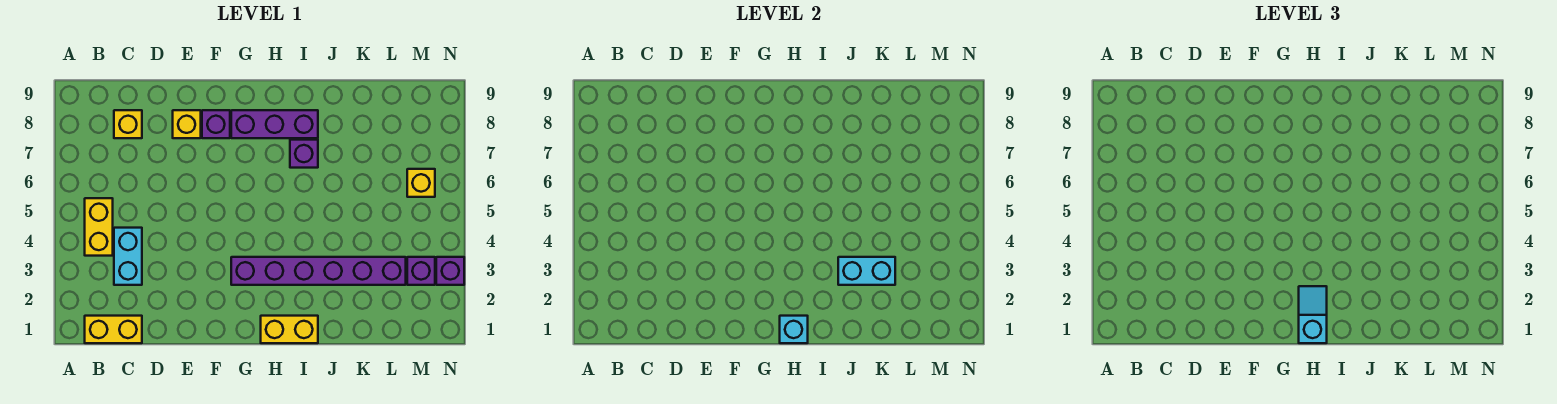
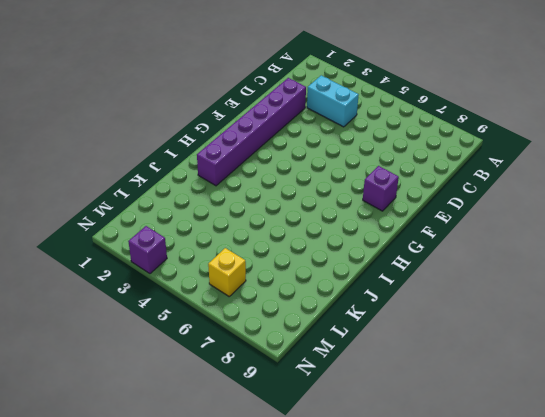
purple 1x6 brick [197,78,306,186] -> purple 1x6 brick moved to [231,257,406,285]
none -> yellow 1x2 brick [85,316,142,343]
none -> yellow 1x2 brick [85,198,113,256]
none -> yellow 1x1 brick [114,110,142,138]

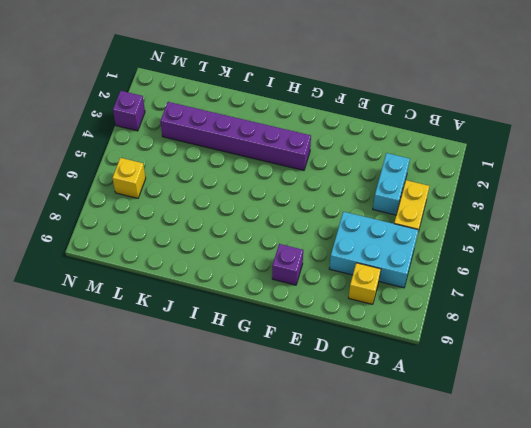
cyan 2x3 brick [329,212,418,288] -> none
none -> yellow 1x2 brick [85,316,142,343]
none -> yellow 1x1 brick [173,110,201,138]
none -> purple 1x3 brick [231,110,318,138]

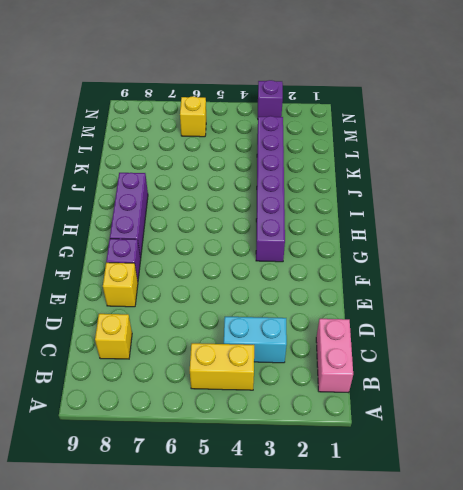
pink 1x2 brick [316,319,353,393] -> yellow 1x2 brick [85,316,142,343]
none -> yellow 1x2 brick [261,316,318,343]
none -> purple 1x1 brick [290,140,318,168]
none -> purple 1x1 brick [407,257,435,285]

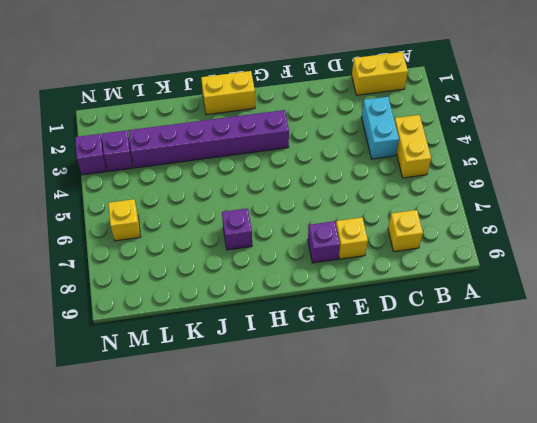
none -> purple 1x3 brick [231,110,318,138]
none -> cyan 1x1 brick [780,316,808,343]
none -> cyan 1x2 brick [838,257,895,285]

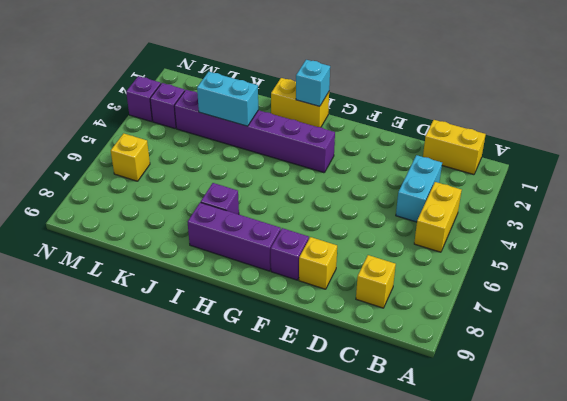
none -> cyan 1x2 slope [1299,286,1327,343]

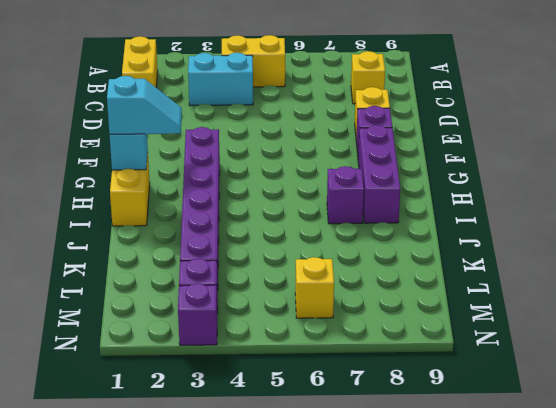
none -> cyan 1x2 brick [838,257,895,285]

